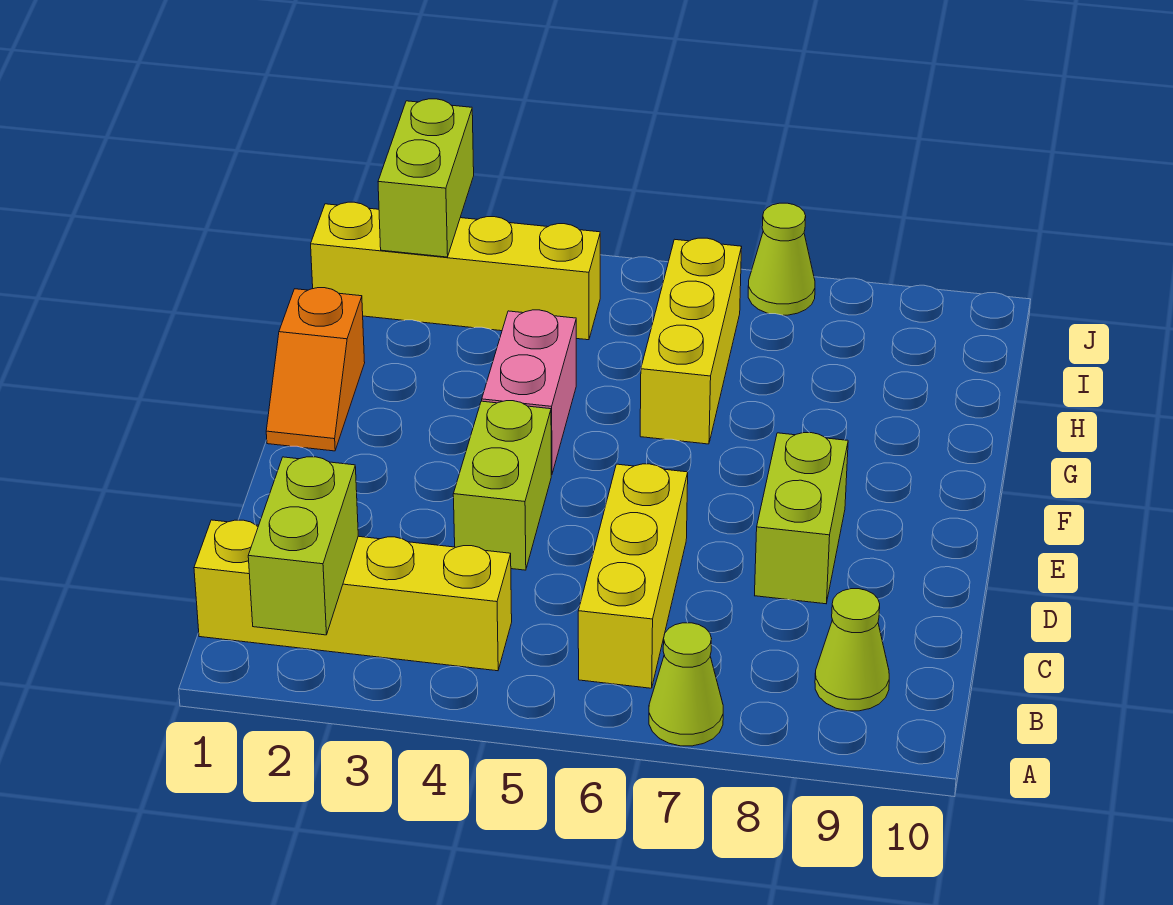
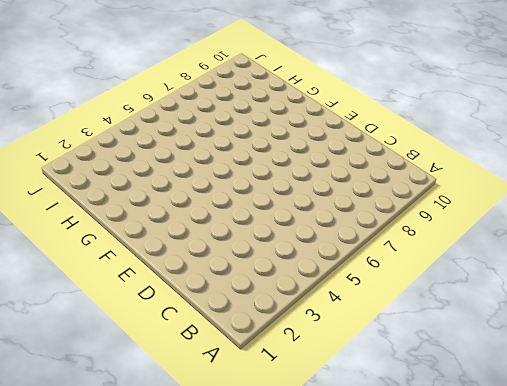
none -> lime 1x1 cone [649,623,723,746]
none -> yellow 1x4 brick [194,520,512,671]
none -> yellow 1x3 brick [578,464,688,688]

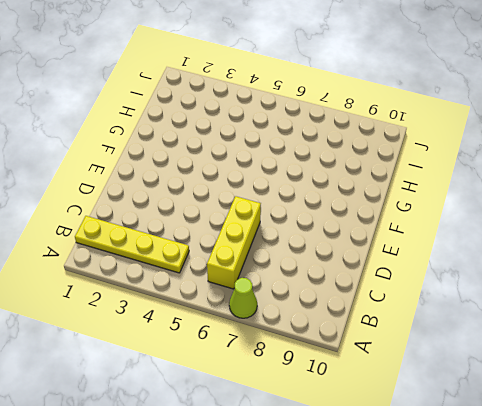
yellow 1x4 plate [75,216,189,273] -> yellow 1x4 brick [194,520,512,671]
none -> lime 1x1 cone [815,589,889,711]
none -> lime 1x2 brick [453,401,551,570]
none -> lime 1x2 brick [755,433,848,604]

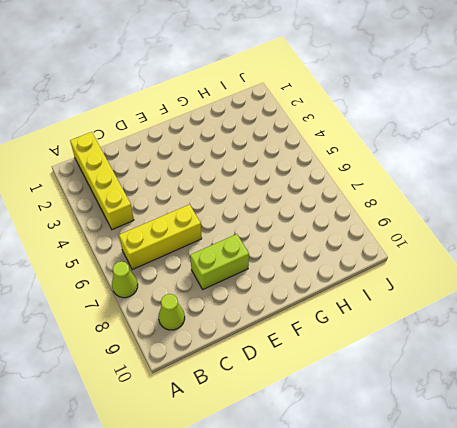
none -> lime 1x2 brick [453,401,551,570]
none -> orange 1x2 slope [266,288,365,451]
none -> pink 1x2 brick [482,310,576,475]

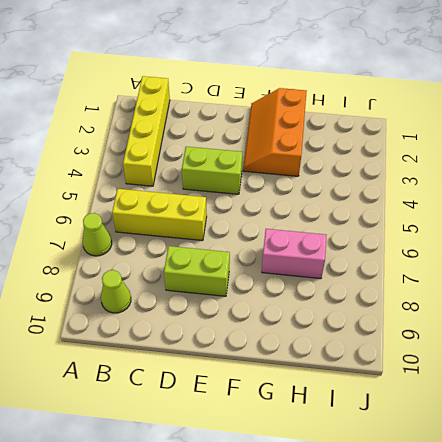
orange 2x3 slope [243,88,307,176] -> orange 1x2 slope [266,288,365,451]
pink 1x2 brick [262,229,327,279] -> pink 1x2 brick moved to [482,310,576,475]
none -> yellow 1x3 brick [640,238,742,444]
none -> yellow 1x4 brick [311,202,600,340]
none -> lime 1x1 cone [748,203,815,315]

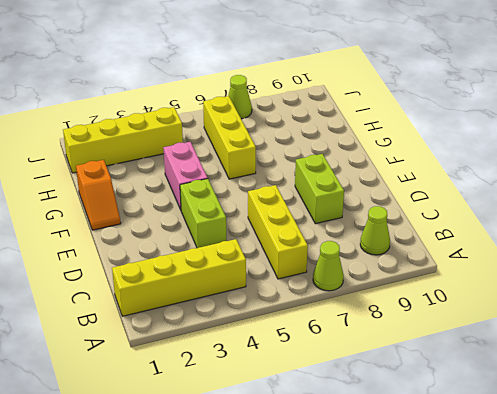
none -> lime 1x2 brick [248,457,358,635]
none -> lime 1x2 brick [378,99,474,257]

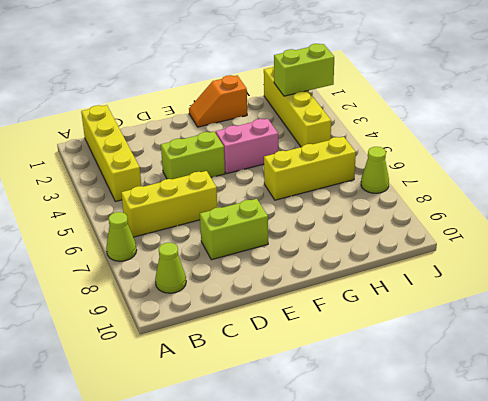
none -> lime 1x2 brick [248,457,358,635]

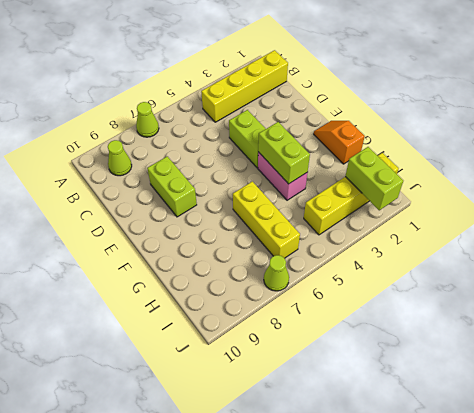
lime 1x2 brick [258,122,310,184] -> lime 1x2 brick moved to [248,457,358,635]
none -> yellow 1x3 brick [578,464,688,688]

